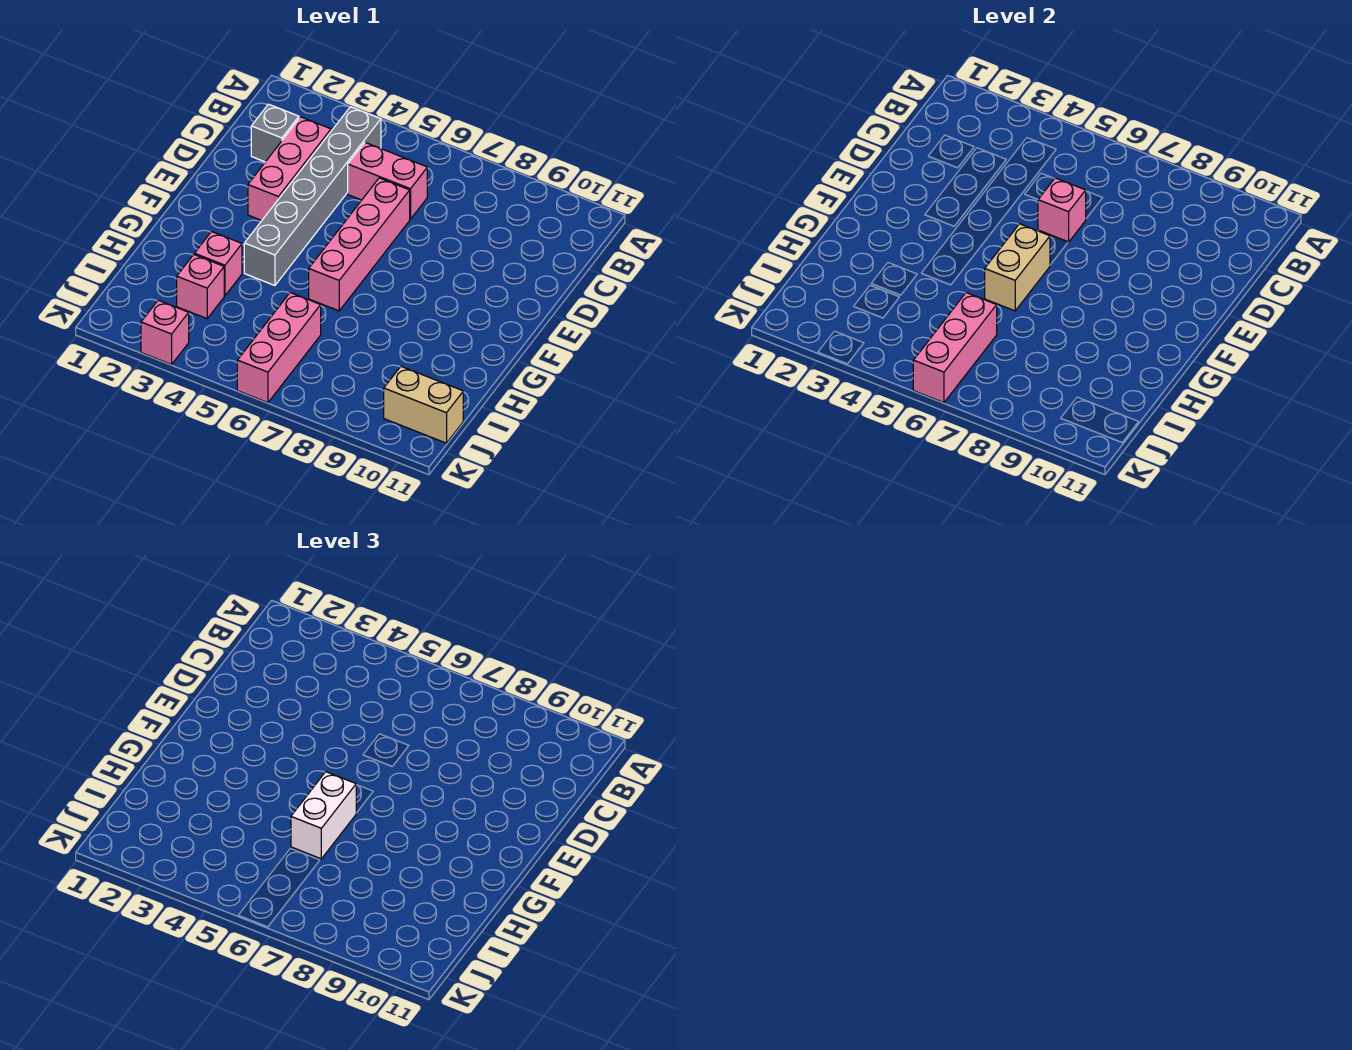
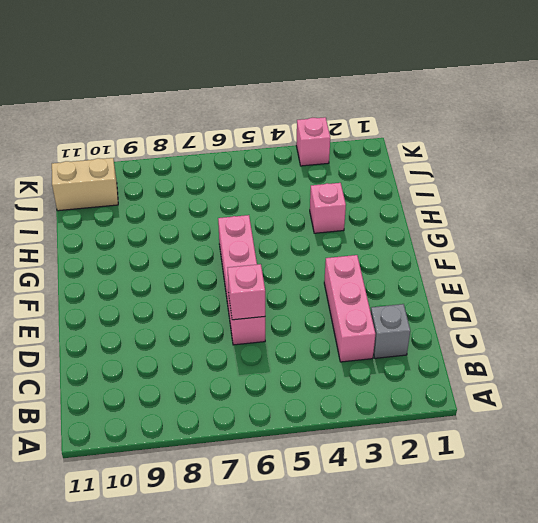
none -> grey 1x6 brick [244,107,381,285]
none -> pink 1x2 brick [348,143,427,219]
none -> pink 1x1 brick [177,255,224,319]

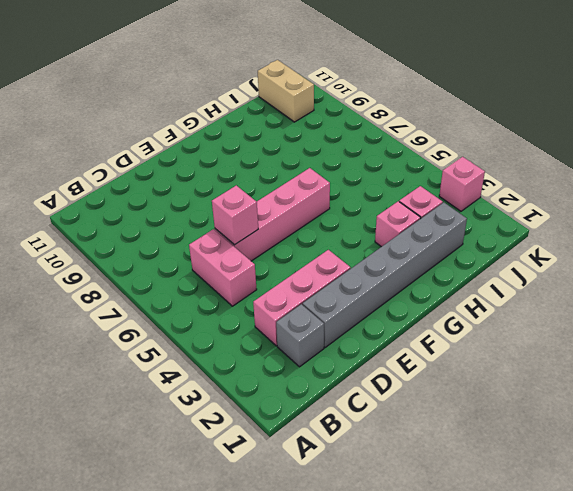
grey 1x6 brick [303,203,467,348] -> grey 1x6 brick moved to [244,107,381,285]
none -> pink 1x3 brick [237,293,321,403]
none -> tan 1x2 brick [985,224,1050,311]
none -> pink 1x3 brick [913,293,997,403]

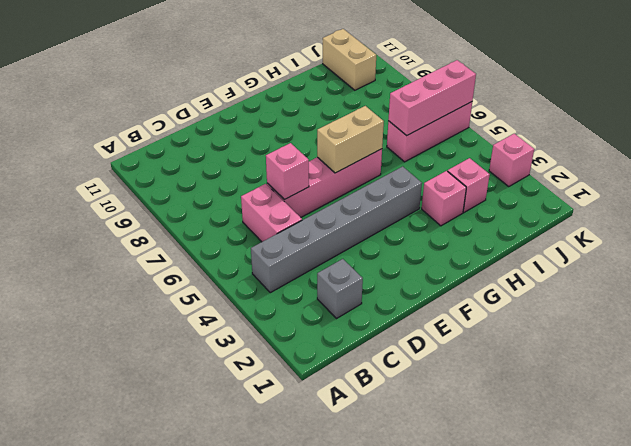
none -> pink 1x3 brick [248,117,331,220]
none -> white 1x2 brick [291,772,356,859]

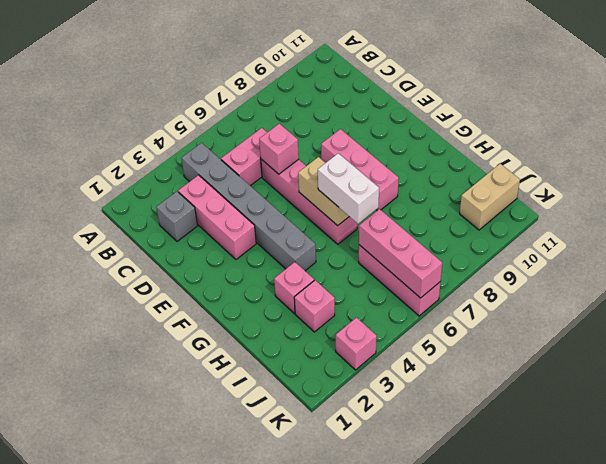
pink 1x3 brick [321,129,399,210] -> none

